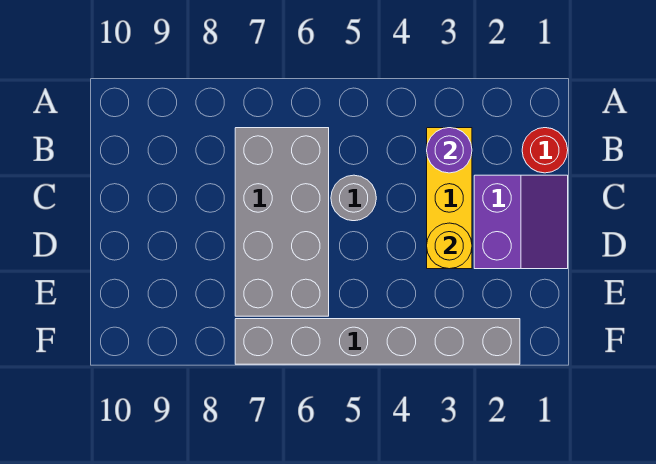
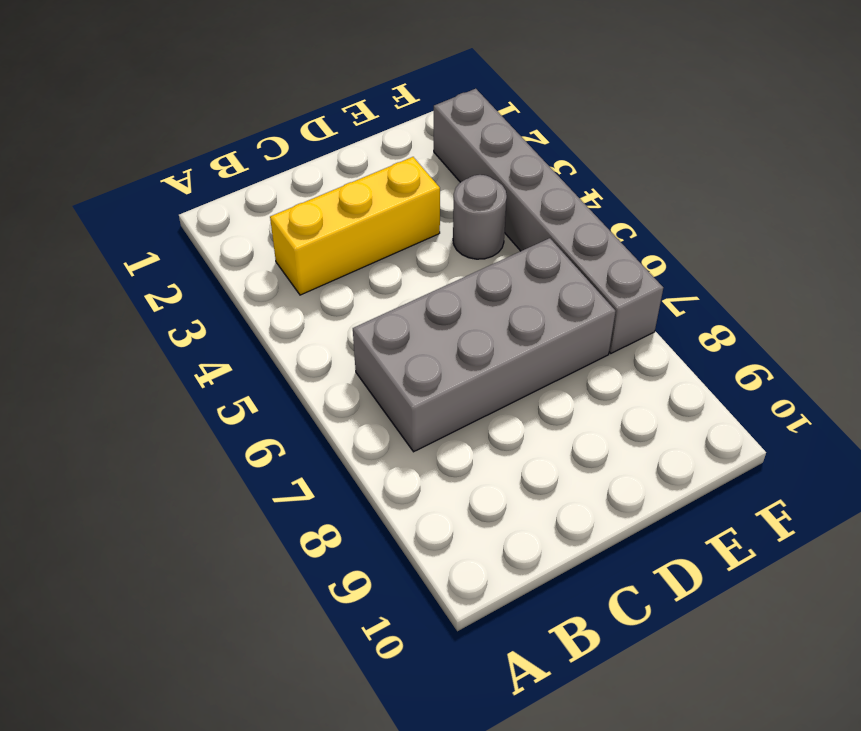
grey 1x1 round brick [453,175,507,259] -> grey 1x1 round brick moved to [331,175,376,221]
none -> red 1x1 round brick [522,128,568,173]
none -> purple 2x2 slope [474,175,568,269]

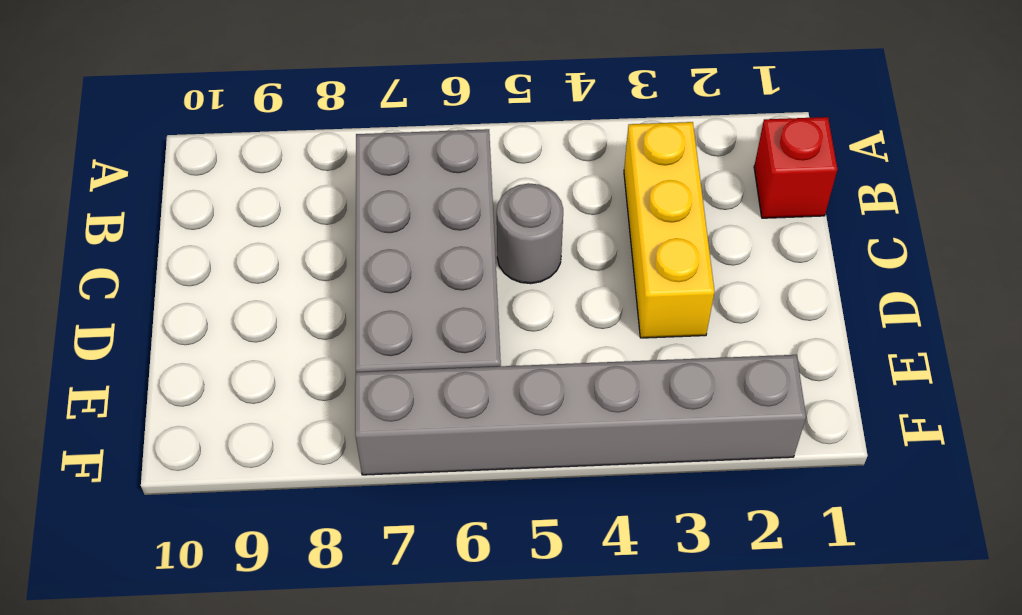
red 1x1 brick [754,117,837,218] -> red 1x1 round brick [522,128,568,173]
none -> purple 2x2 slope [474,175,568,269]
none -> purple 1x1 round brick [427,128,472,173]

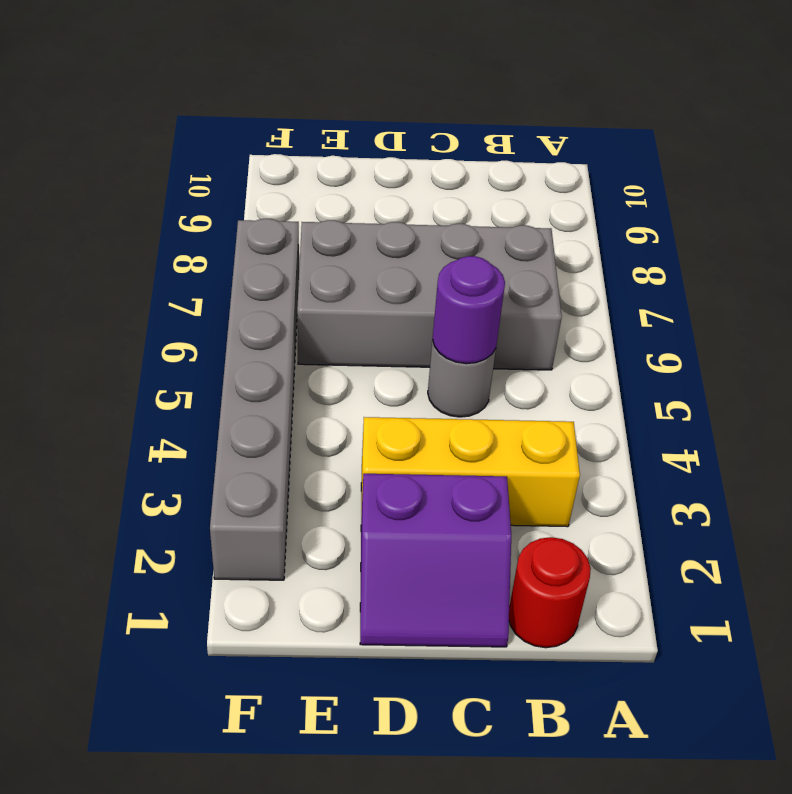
purple 1x1 round brick [433,256,505,364] -> purple 1x1 round brick moved to [427,128,472,173]
none -> yellow 1x1 round brick [427,223,472,269]

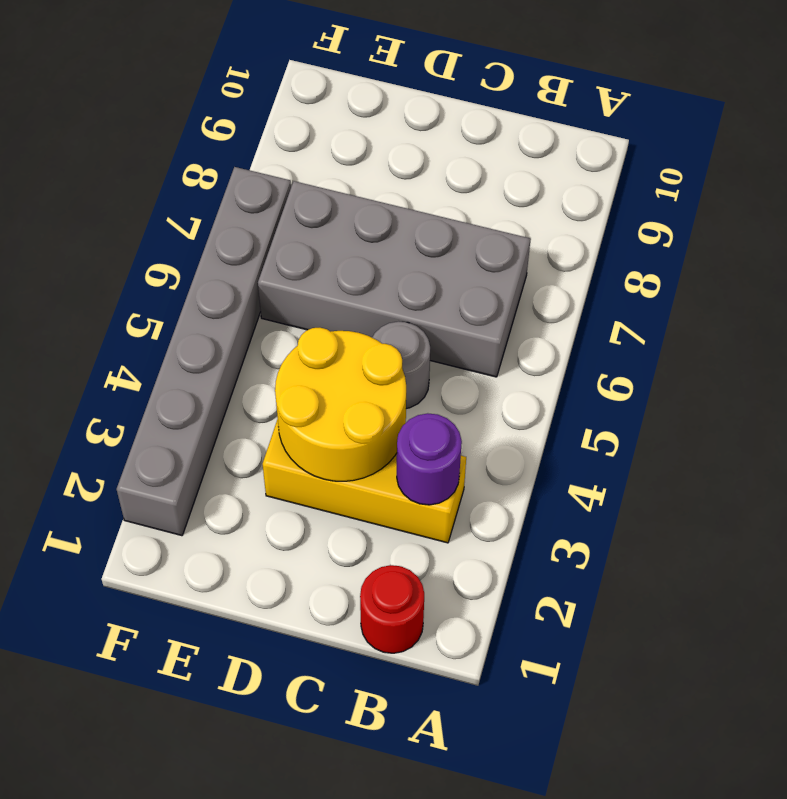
yellow 2x2 round brick [275,328,406,481] -> yellow 1x1 round brick [427,223,472,269]
none -> purple 2x2 slope [474,175,568,269]

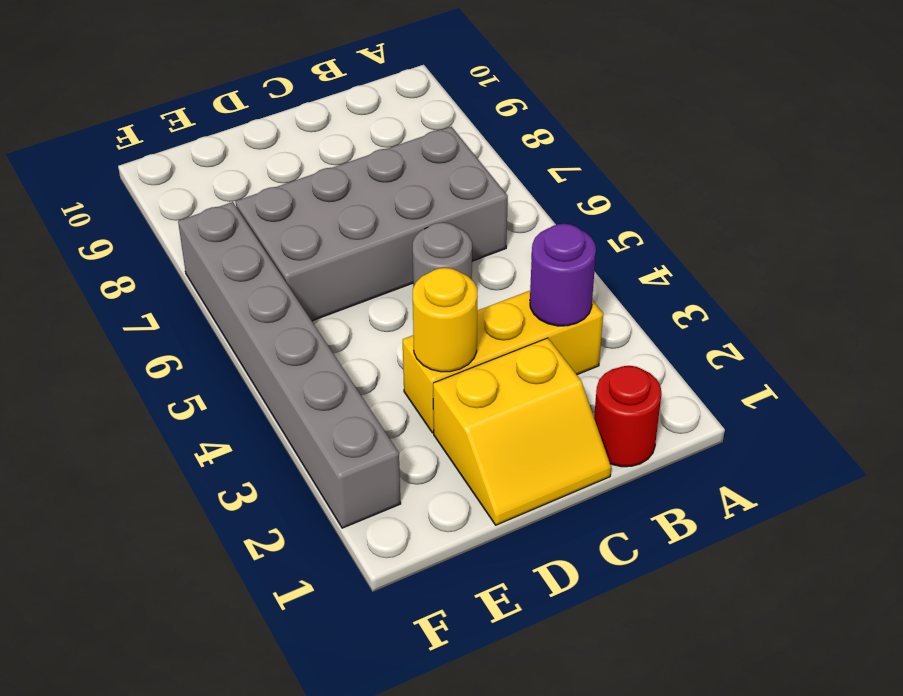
yellow 2x2 slope [433,338,611,525] -> purple 2x2 slope [474,175,568,269]

